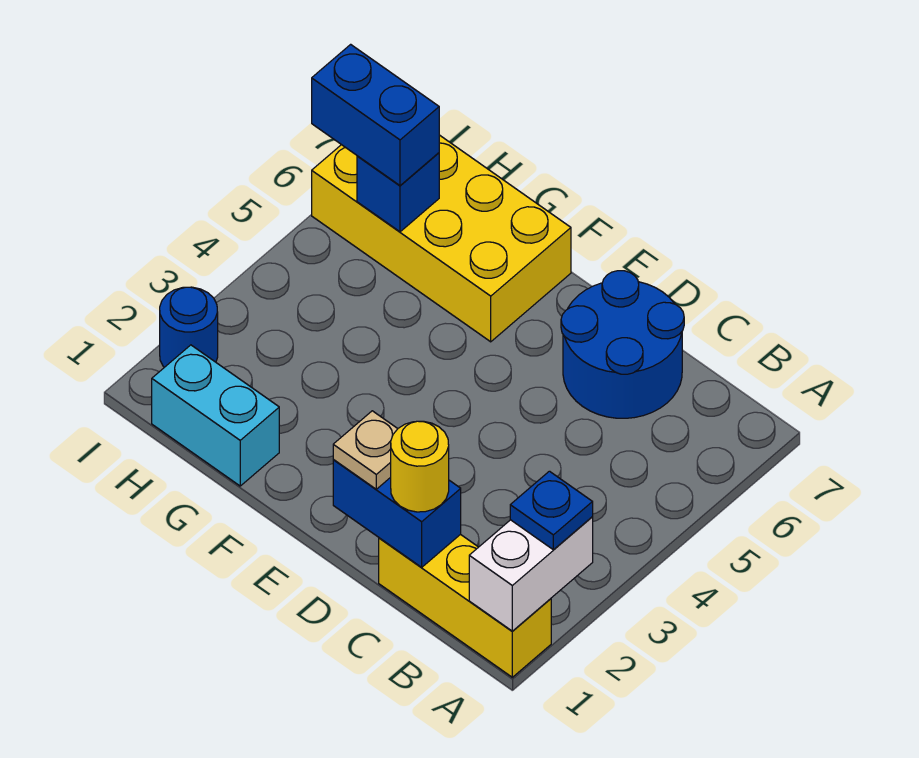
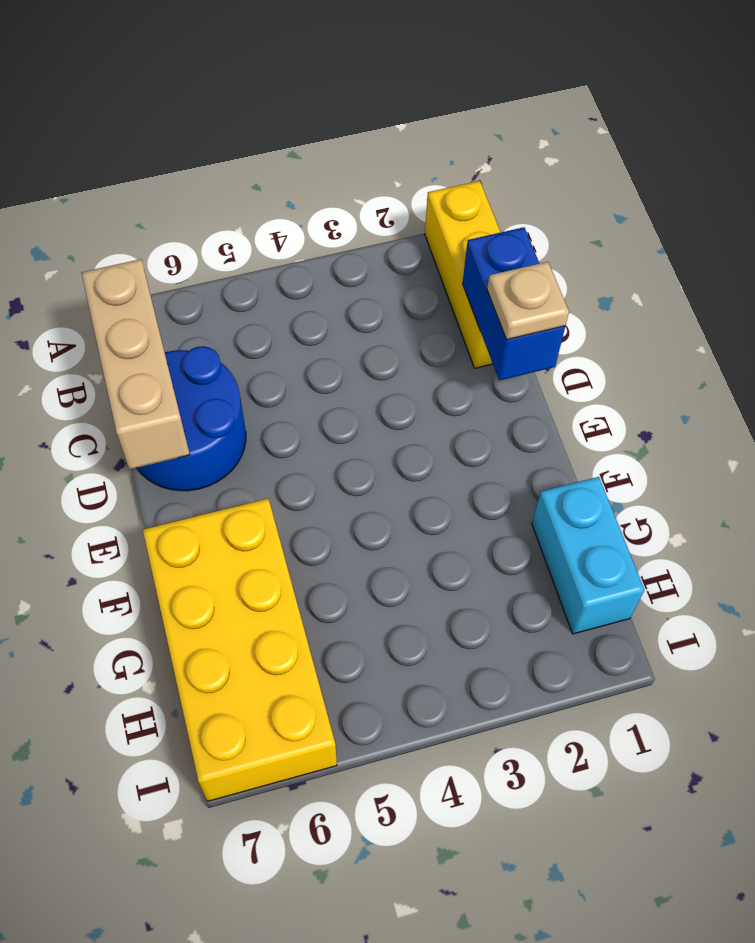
tan 1x3 brick [81,259,190,469] -> none
none -> blue 1x1 round brick [160,287,218,367]
none -> white 1x2 brick [469,517,593,631]
none -> blue 1x1 brick [357,153,439,232]

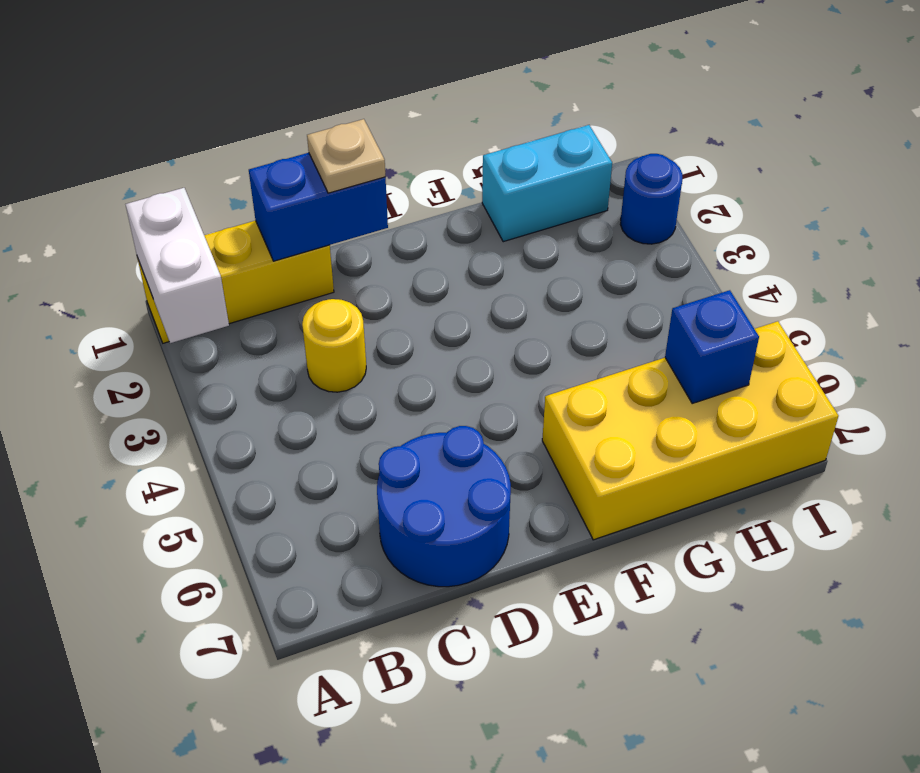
yellow 1x1 round brick [302,299,366,392] -> yellow 1x1 round brick moved to [391,421,449,512]
none -> blue 1x1 plate [510,471,593,550]
none -> blue 1x2 brick [312,44,439,186]

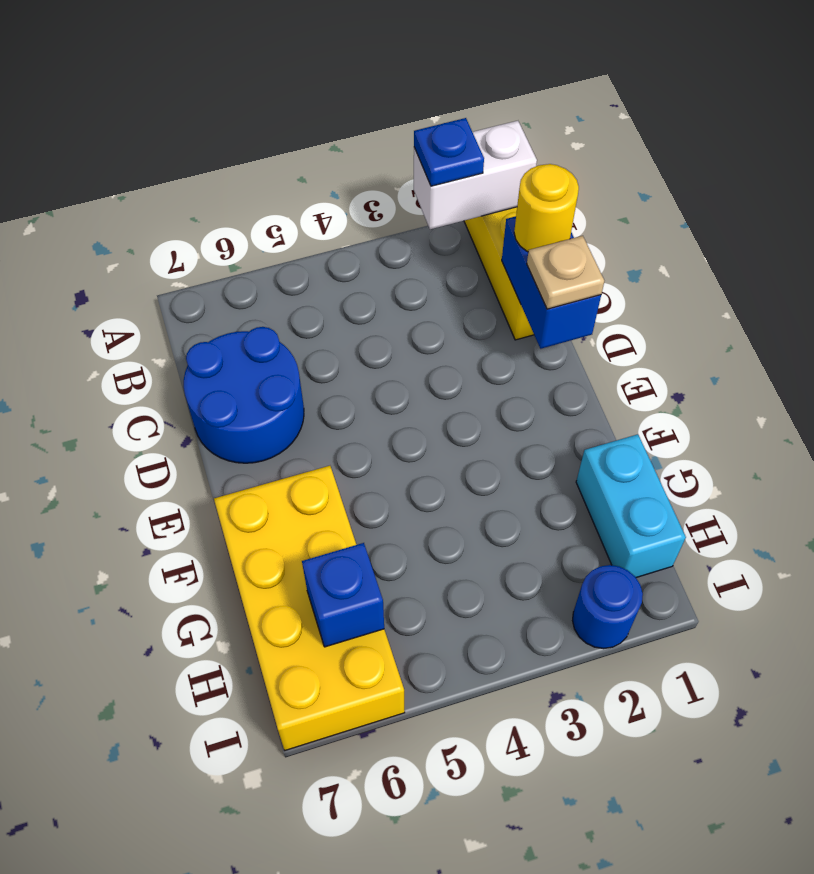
none -> blue 1x2 brick [312,44,439,186]

